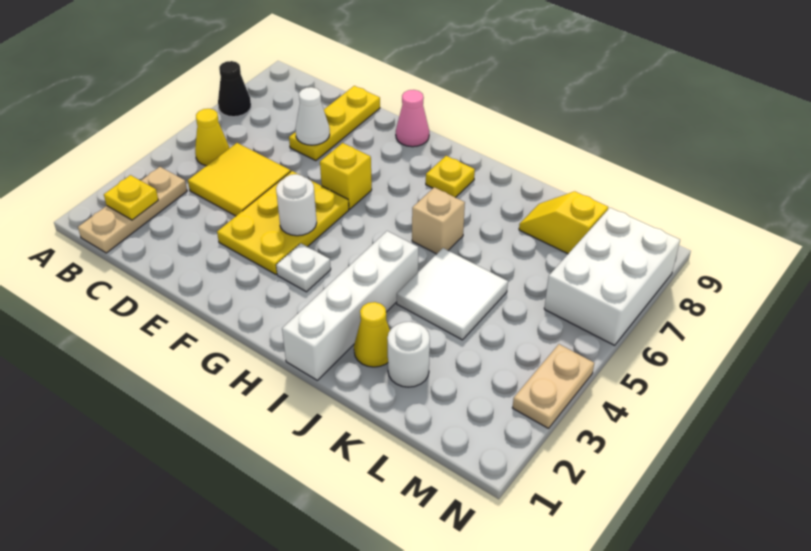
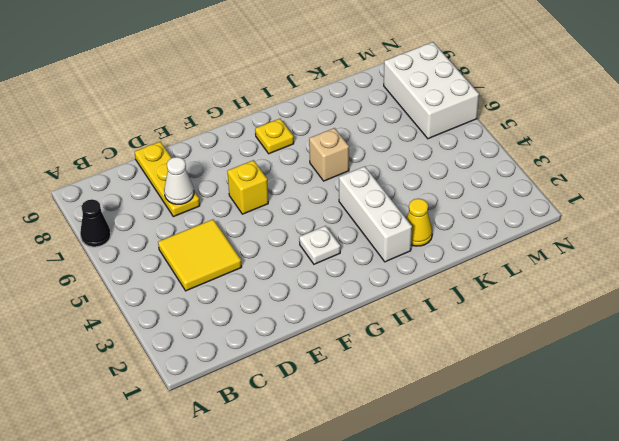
white 1x3 brick [339,166,412,262] -> white 1x4 brick [282,231,418,380]
none -> tan 1x3 plate [78,167,187,253]
none -> yellow 1x1 cone [195,109,229,166]
none -> yellow 2x3 plate [217,171,349,274]

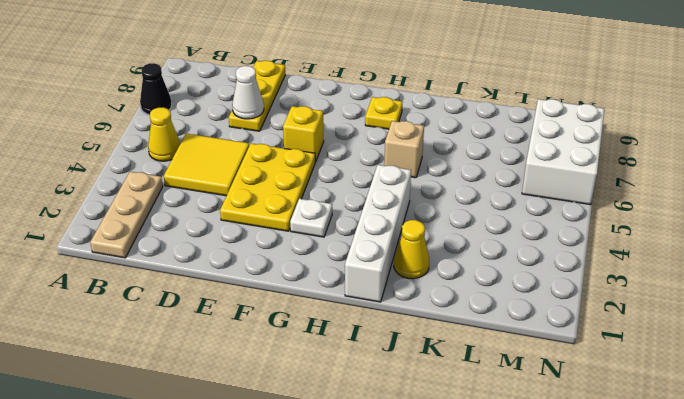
none -> pink 1x1 cone [396,90,429,147]
none -> white 2x2 tile [397,248,508,340]
none -> white 1x1 round brick [387,322,430,387]

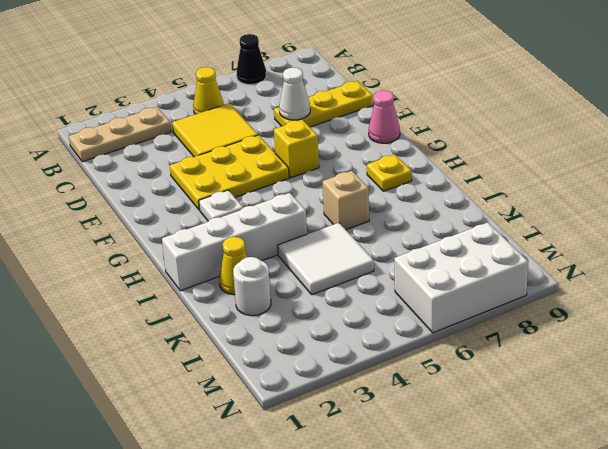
none -> yellow 1x2 slope [519,191,608,254]
none -> tan 1x2 plate [512,344,594,428]
none -> yellow 1x1 plate [104,175,158,220]

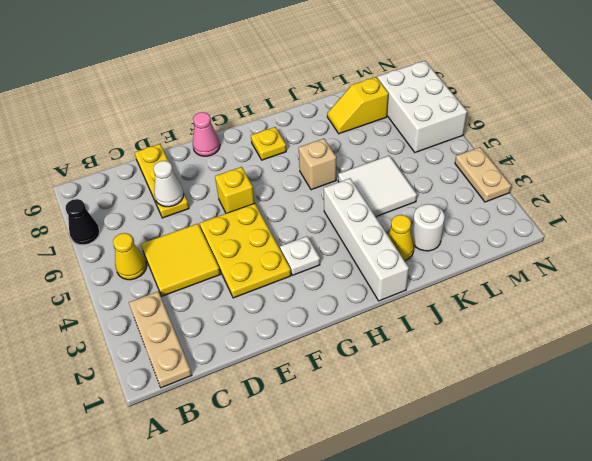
none -> yellow 1x1 plate [104,175,158,220]
none -> white 1x1 round brick [276,174,317,236]

